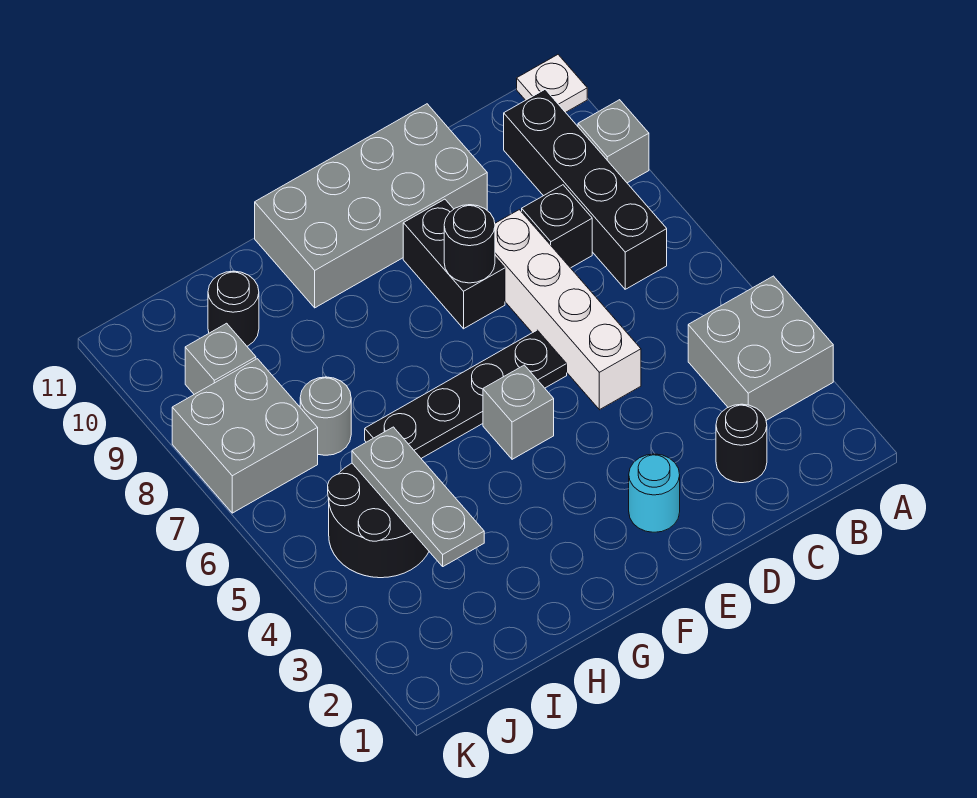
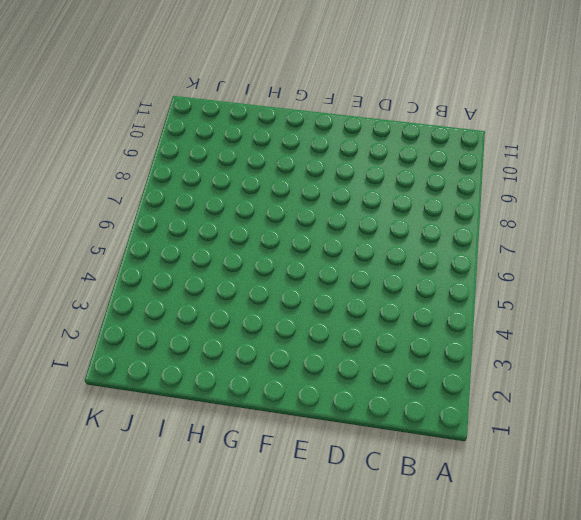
none -> grey 2x2 brick [688,276,833,420]
none -> grey 1x1 brick [578,100,649,183]
none -> white 1x1 plate [517,55,587,112]

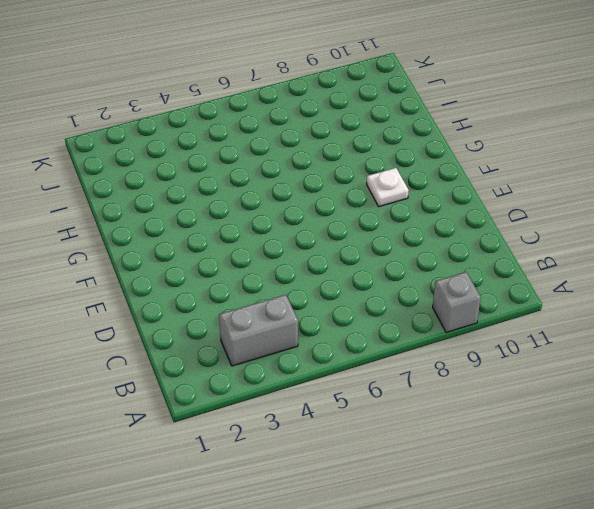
grey 1x2 brick [219,295,298,366] -> grey 2x2 brick [688,276,833,420]
white 1x1 plate [367,168,409,206] -> white 1x1 plate moved to [517,55,587,112]
none -> black 1x4 brick [504,90,667,289]
none -> black 1x1 round brick [716,404,767,483]
none -> black 1x1 brick [522,185,592,268]

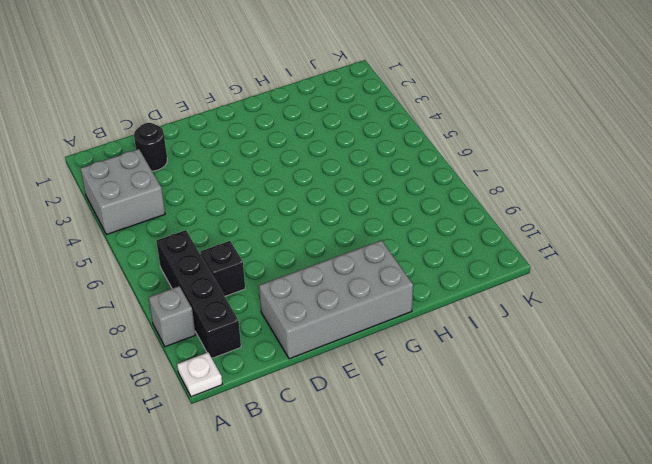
none -> white 1x4 brick [495,210,641,410]
none -> cyan 1x1 round brick [629,454,680,532]
none -> black 1x4 plate [365,330,567,458]

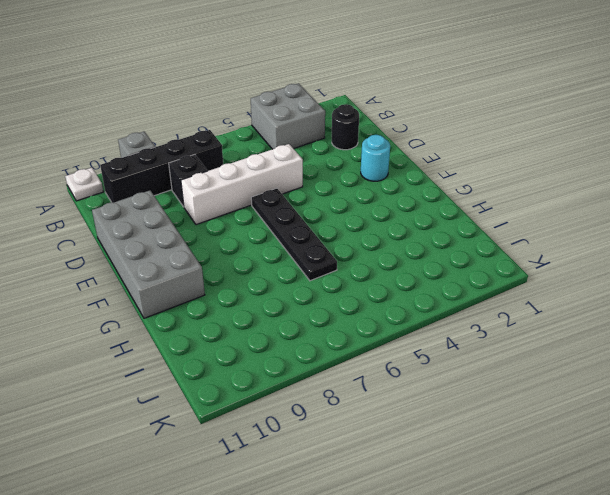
none -> black 1x2 brick [403,199,505,329]
none -> grey 1x1 brick [483,365,554,459]
none -> black 2x2 round brick [328,463,429,578]

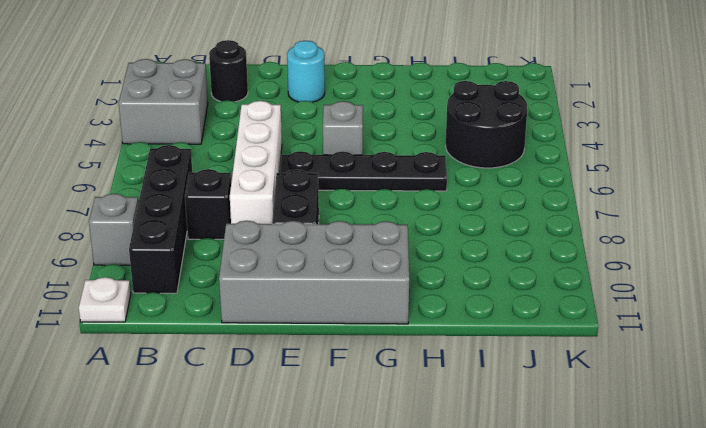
none -> grey 1x1 round brick [300,377,351,455]
none -> black 1x1 round brick [208,271,259,346]
none -> grey 2x2 brick [172,359,318,513]

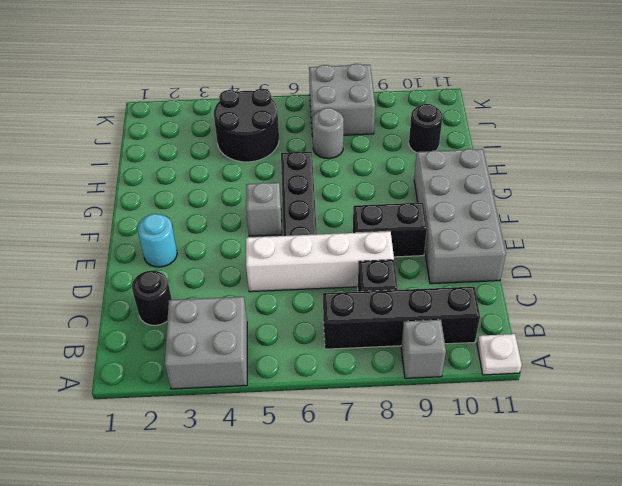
none -> grey 1x1 brick [185,323,256,394]
none -> black 1x1 round brick [444,205,495,283]
none -> grey 1x3 plate [352,427,484,566]

